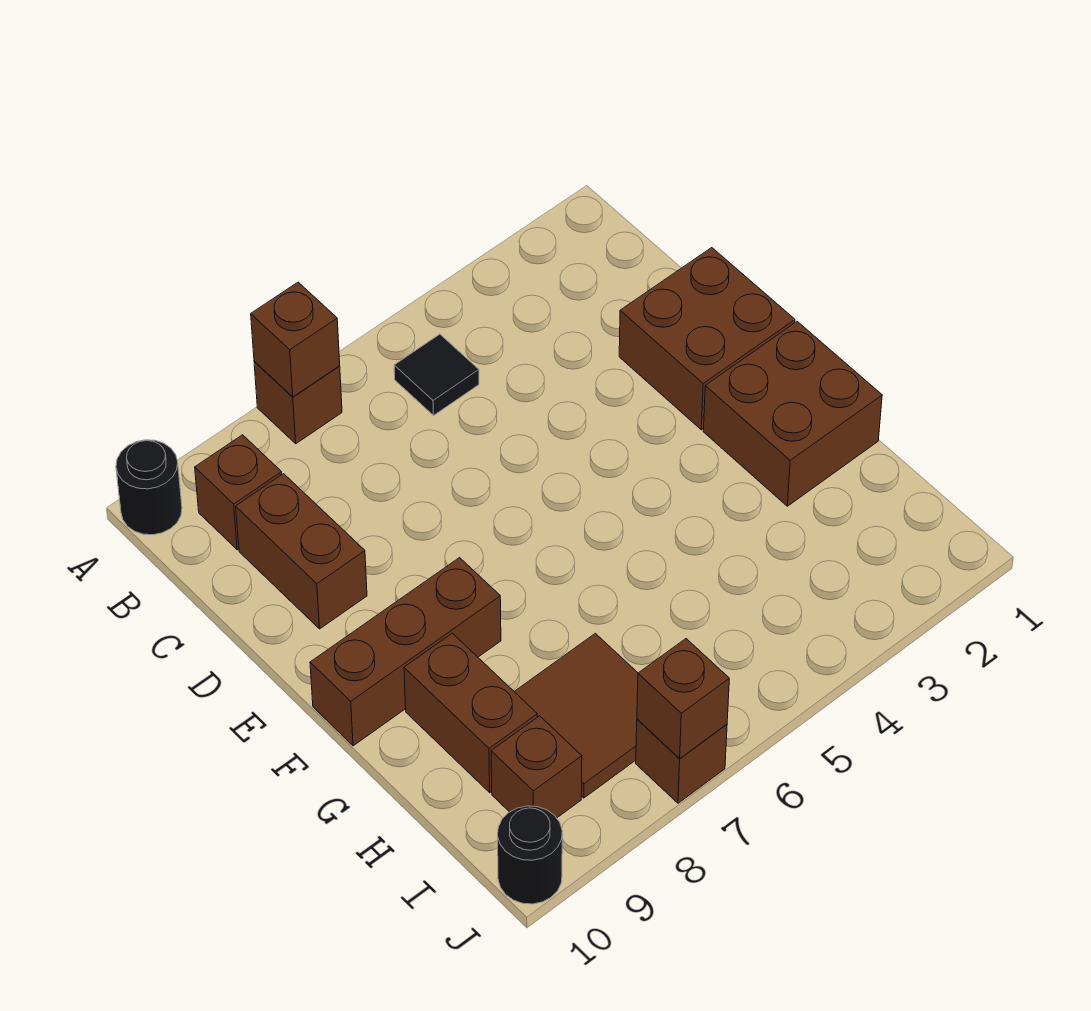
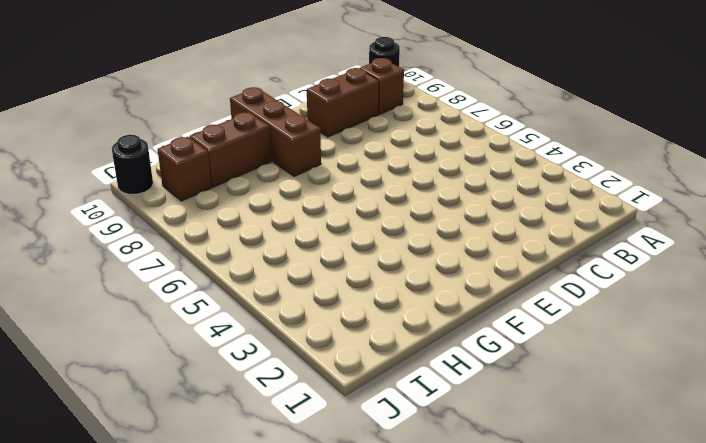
none -> brown 1x1 brick [254,361,342,444]
none -> black 1x1 tile [394,334,479,415]
none -> brown 2x2 brick [619,248,795,430]

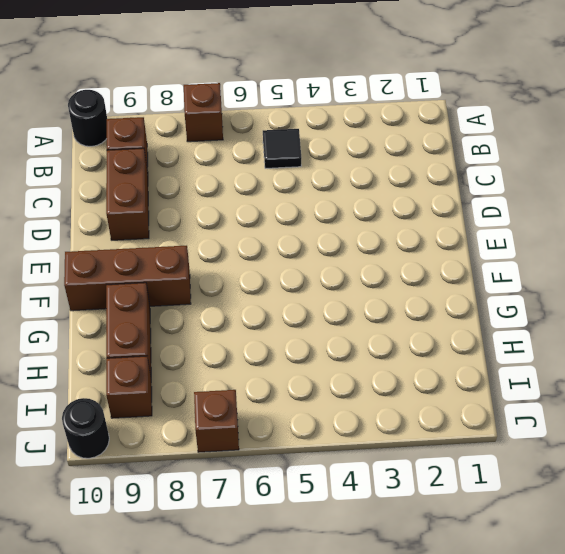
none -> brown 2x2 brick [619,248,795,430]
none -> brown 2x2 brick [703,322,882,506]
none -> brown 2x2 tile [514,633,638,798]

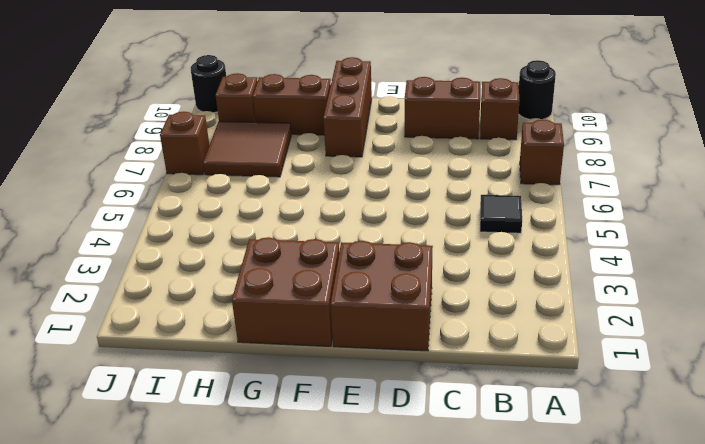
none -> brown 1x1 brick [251,282,340,397]
none -> brown 1x1 brick [637,639,729,759]

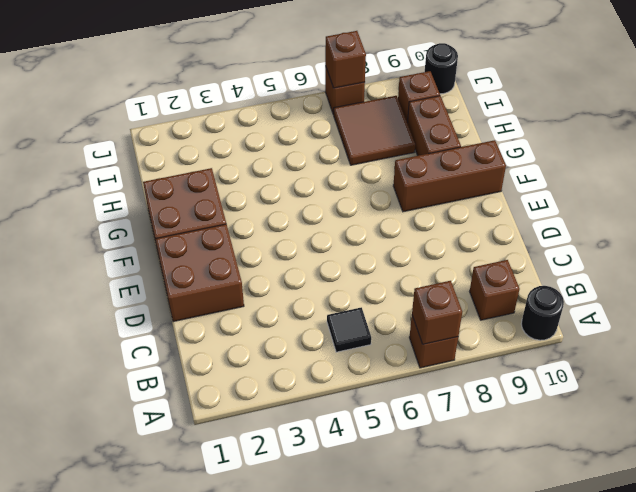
none -> brown 1x2 brick [236,474,367,629]

